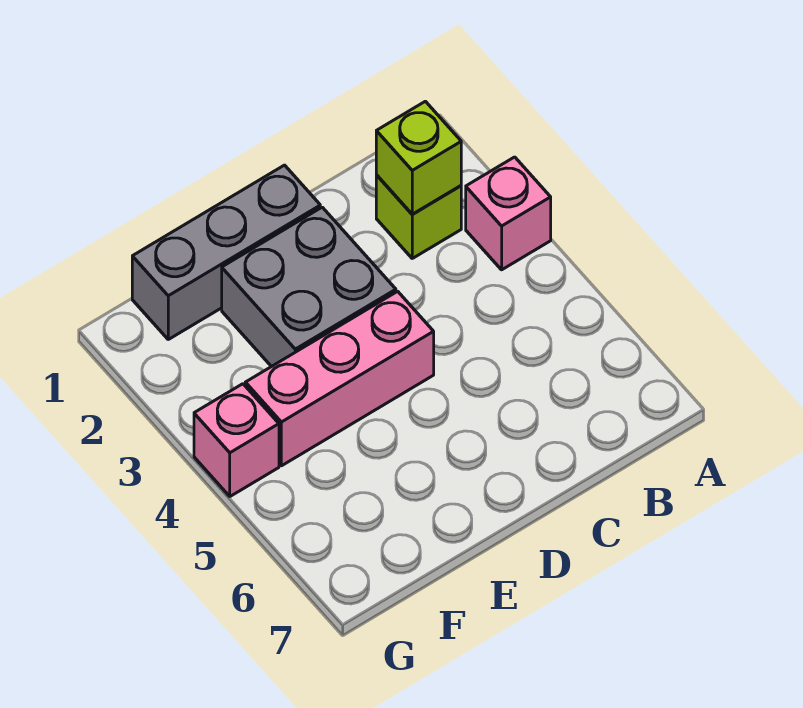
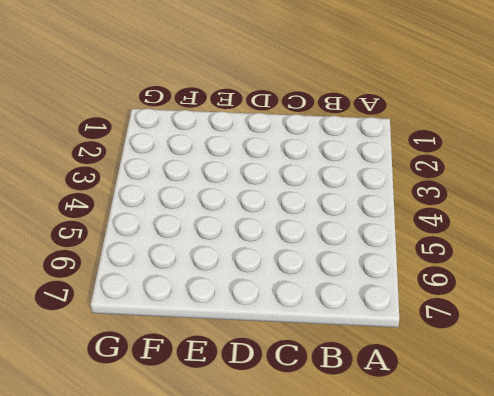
none -> pink 1x1 brick [466,157,551,270]
none -> lime 1x1 brick [376,175,461,258]

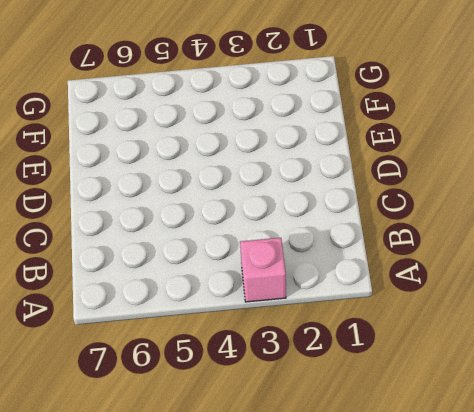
none -> lime 1x1 brick [376,175,461,258]
none -> grey 1x3 brick [132,165,320,339]

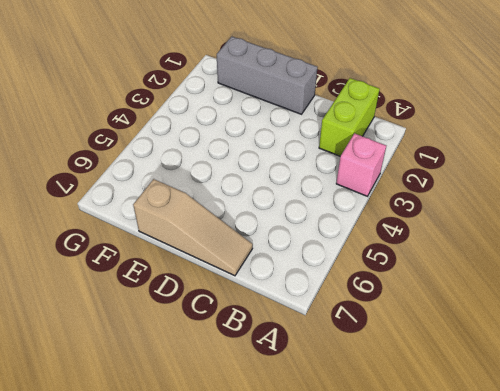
lime 1x2 brick [319,78,380,156] -> lime 1x1 brick [376,175,461,258]
tan 1x3 slope [133,179,253,276] -> none
none -> grey 2x2 brick [222,207,396,367]
none -> pink 1x3 brick [245,291,434,466]

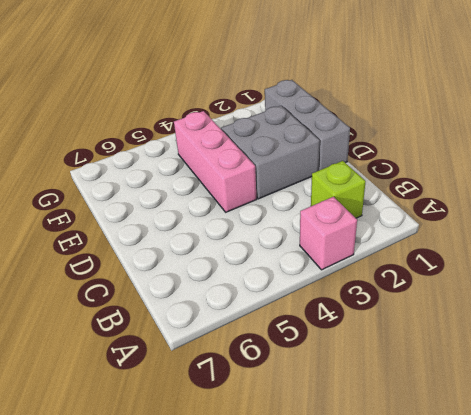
none -> pink 1x1 brick [194,384,279,496]
none -> lime 1x1 brick [376,101,461,214]

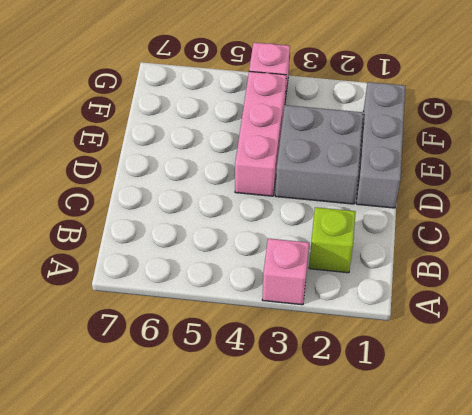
none -> lime 1x1 brick [376,101,461,214]

